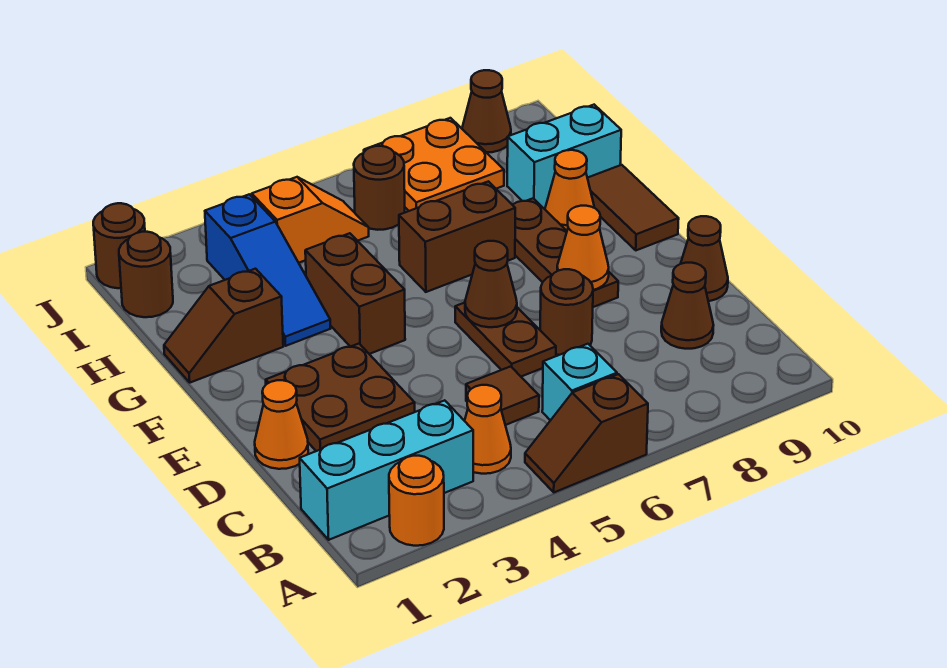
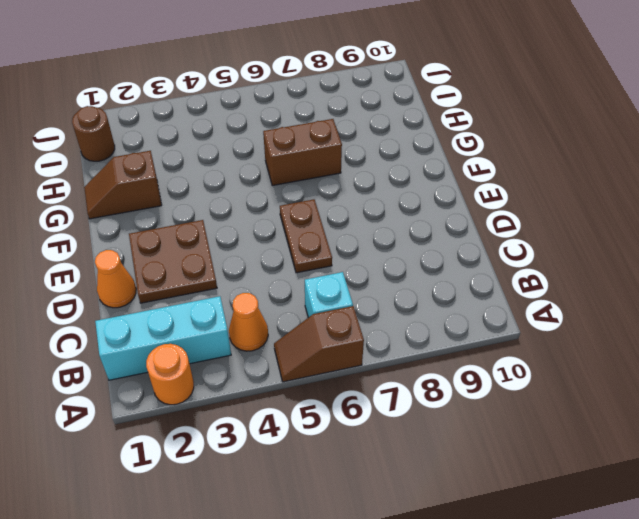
none -> brown 1x1 tile [466,366,539,425]
none -> brown 1x1 cone [661,263,714,349]
none -> brown 1x1 round brick [540,269,593,355]

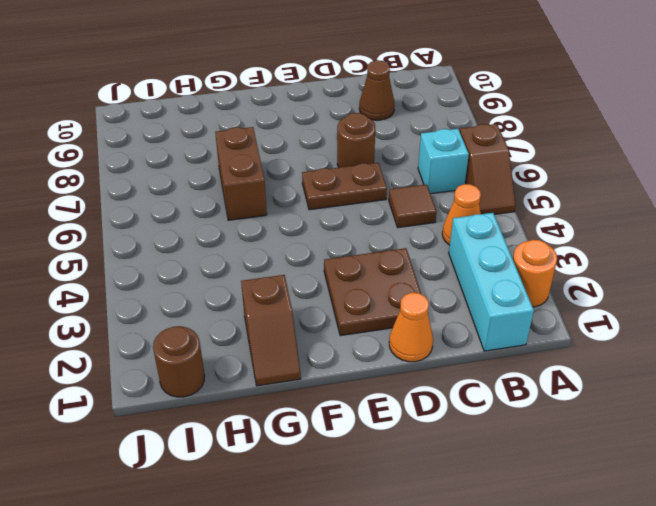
none -> brown 1x1 cone [681,216,728,301]
none -> brown 1x3 plate [513,198,618,307]
none -> brown 1x2 brick [305,233,405,354]

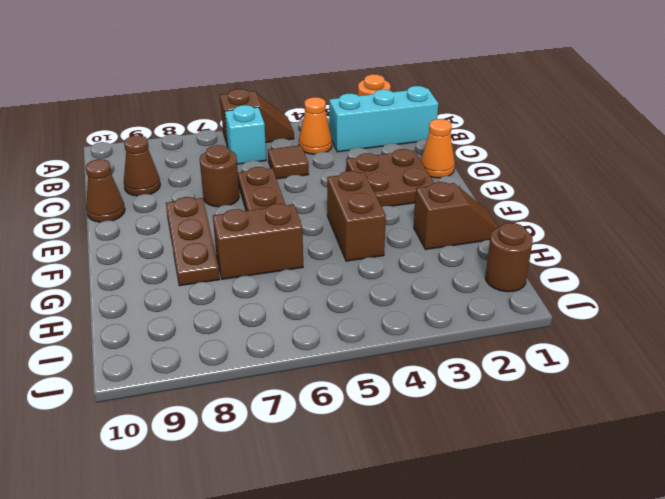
none -> brown 1x2 tile [588,165,679,250]
none -> blue 1x3 slope [205,194,331,346]
none -> orange 1x1 cone [545,150,594,231]

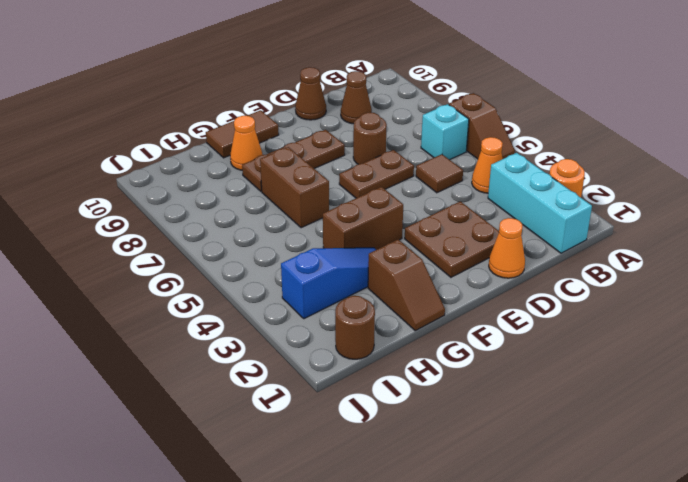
none -> cyan 1x2 brick [507,105,621,208]
none -> orange 1x2 slope [252,177,369,263]
none -> brown 1x1 round brick [354,146,405,230]

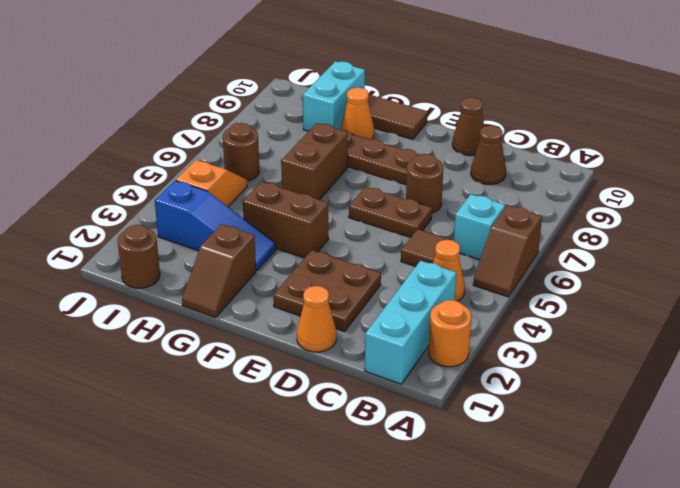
none -> orange 2x2 plate [364,118,504,211]
none -> brown 1x1 round brick [93,203,145,288]
none -> brown 1x1 cone [462,70,511,152]

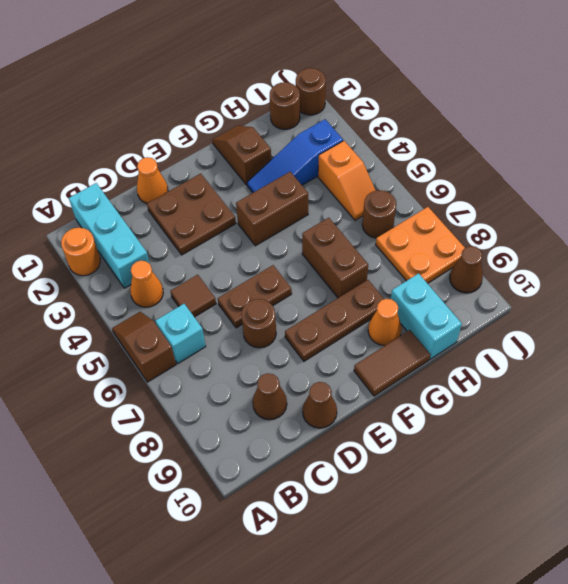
none -> brown 1x1 cone [465,241,517,327]
none -> orange 1x1 cone [557,206,609,290]

